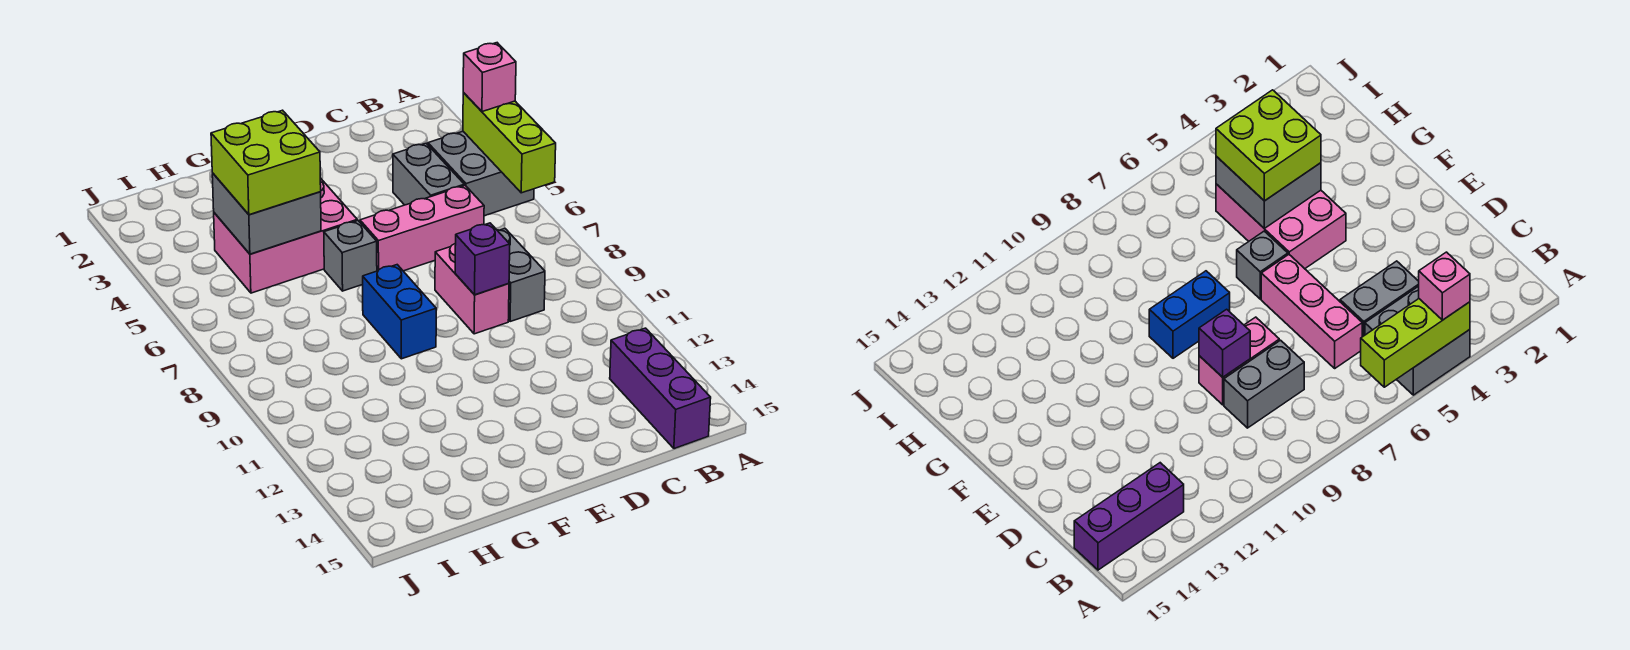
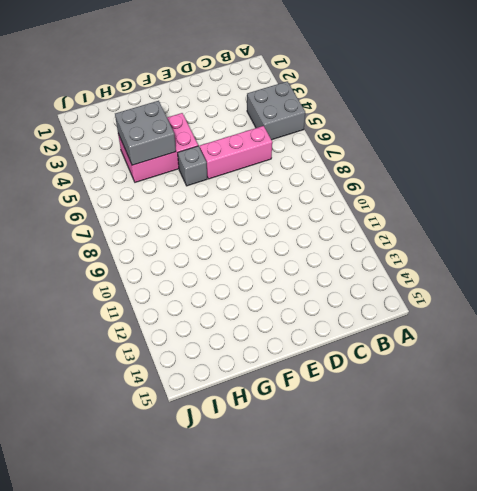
none -> purple 1x3 brick [610,328,711,449]
none -> grey 1x2 brick [393,143,464,205]
none -> grey 1x2 brick [497,228,545,321]

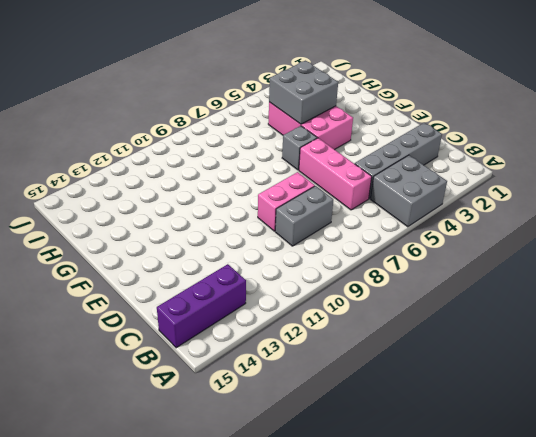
grey 1x4 brick [355,123,442,199] -> grey 1x2 brick [393,143,464,205]
none -> blue 1x2 brick [363,265,436,359]
none -> lime 1x3 brick [463,93,556,193]
none -> purple 1x1 brick [455,223,510,295]

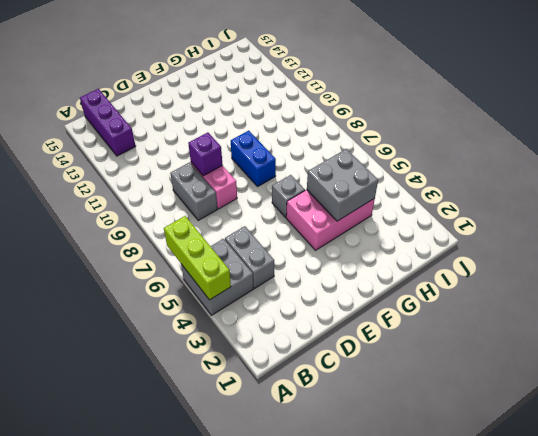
none -> pink 1x3 brick [360,185,484,271]
none -> pink 1x1 brick [463,43,516,112]
none -> lime 2x2 brick [211,110,321,215]

